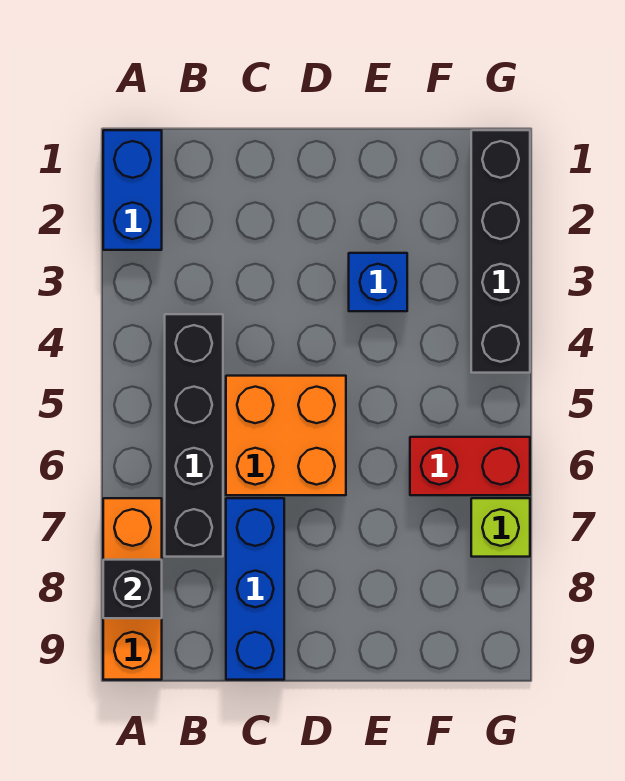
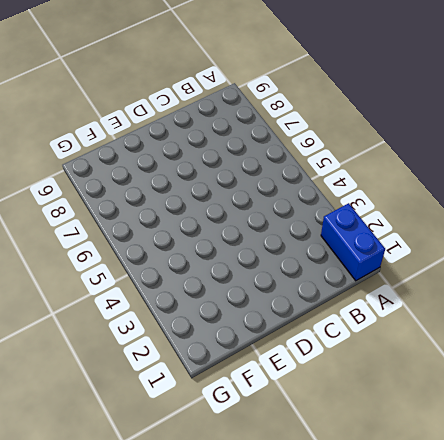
none -> orange 1x3 brick [103,498,162,680]
none -> black 1x4 brick [165,314,223,557]

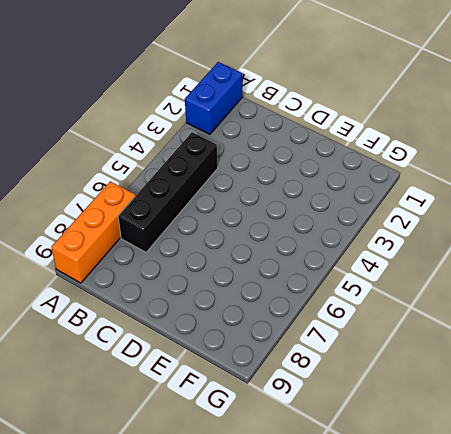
none -> orange 2x2 brick [226,376,346,495]
none -> blue 1x3 brick [226,498,284,680]

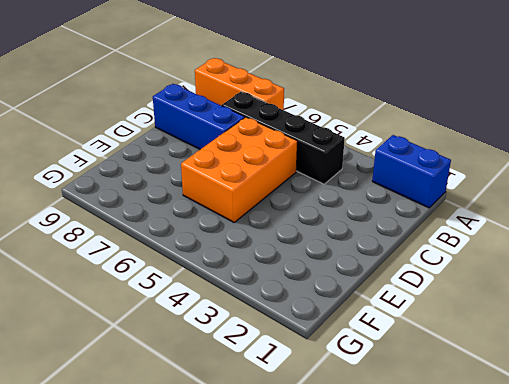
orange 2x3 brick [181,117,297,222] -> orange 2x2 brick [226,376,346,495]
none -> blue 1x1 brick [349,253,407,311]
none -> red 1x2 brick [410,437,530,495]

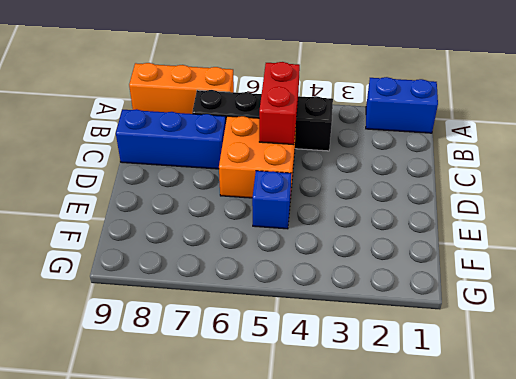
red 1x2 brick [259,62,300,145] -> red 1x2 brick moved to [410,437,530,495]
blue 1x1 brick [252,171,291,229] -> blue 1x1 brick moved to [349,253,407,311]
none -> black 1x4 brick [471,130,530,373]
none -> lime 1x1 brick [471,498,530,557]

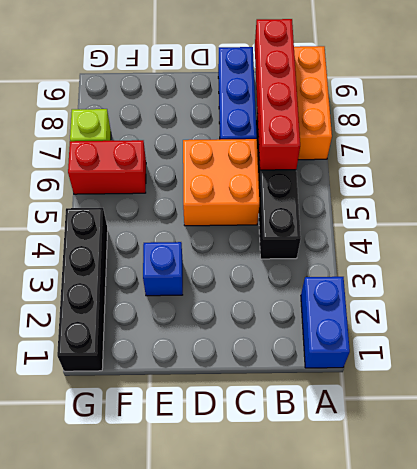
red 1x4 brick [255,19,300,170] -> none
none -> black 1x1 brick [103,560,162,618]

